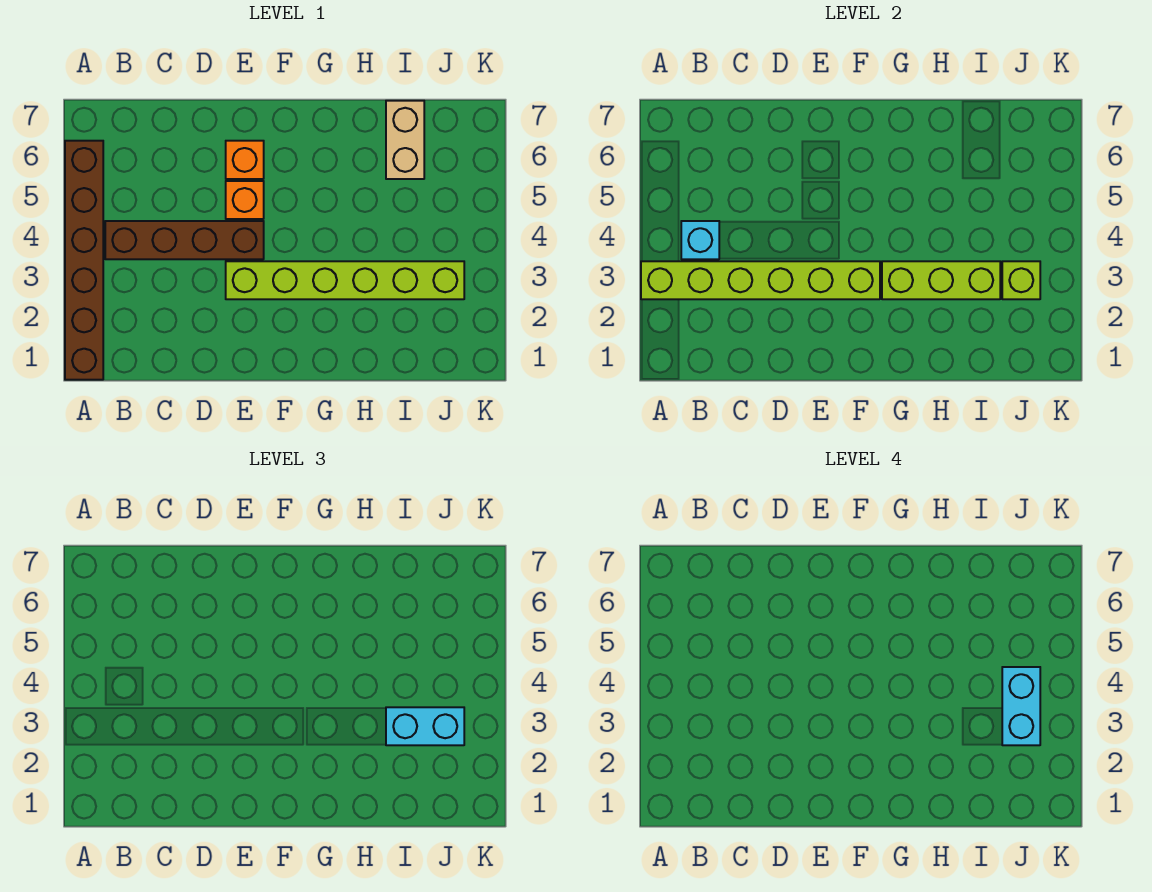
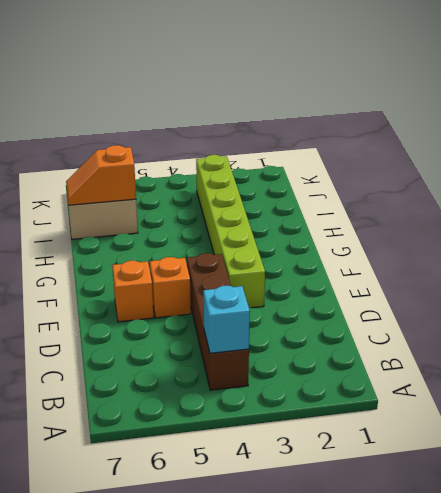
orange 1x2 slope [66,145,136,205] -> none
none -> brown 1x6 brick [65,141,103,380]
none -> lime 1x6 brick [641,261,880,299]
none -> lime 1x3 brick [882,261,1000,299]

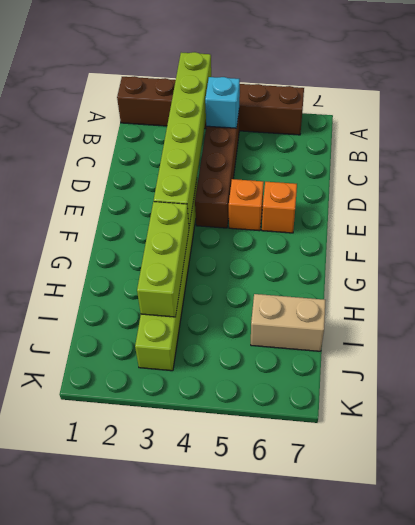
none -> lime 1x1 brick [1002,261,1040,299]
none -> cyan 1x2 brick [386,707,464,745]
none -> cyan 1x2 brick [1002,667,1040,745]

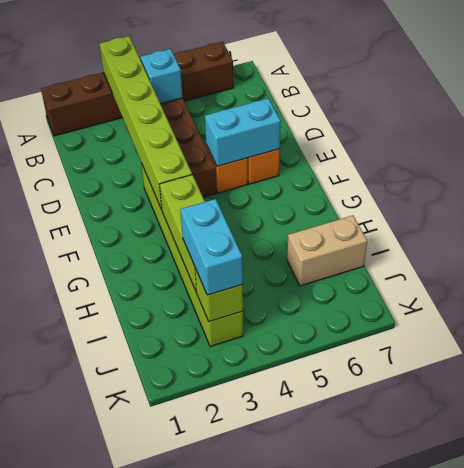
cyan 1x2 brick [205,98,281,166] -> cyan 1x2 brick moved to [1002,667,1040,745]

